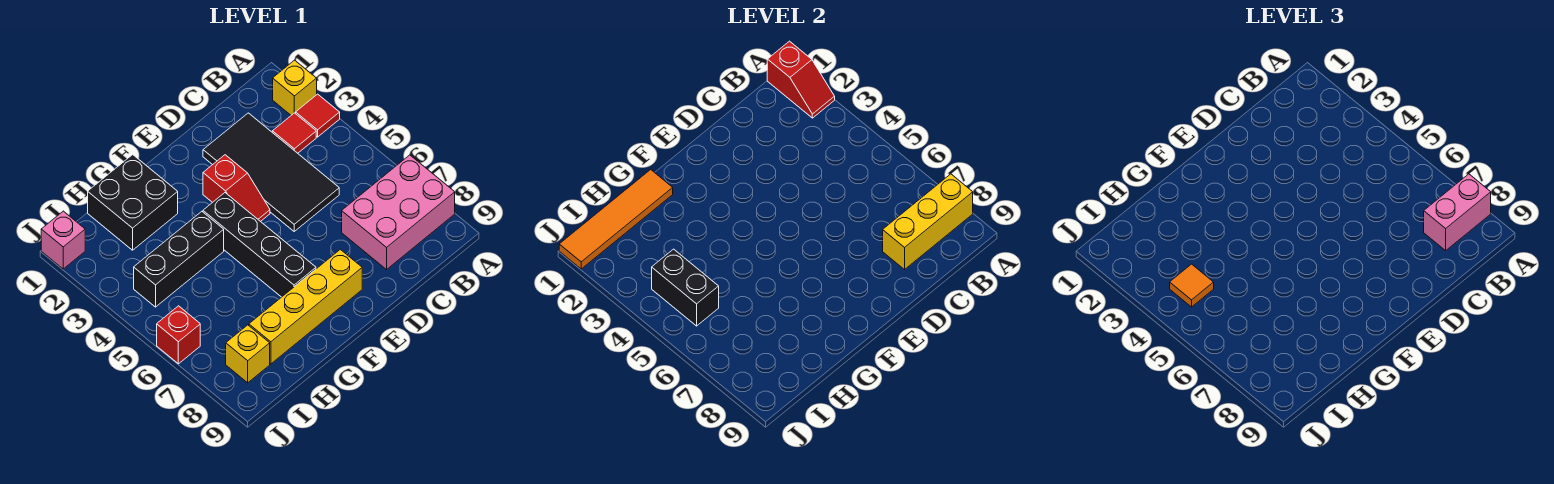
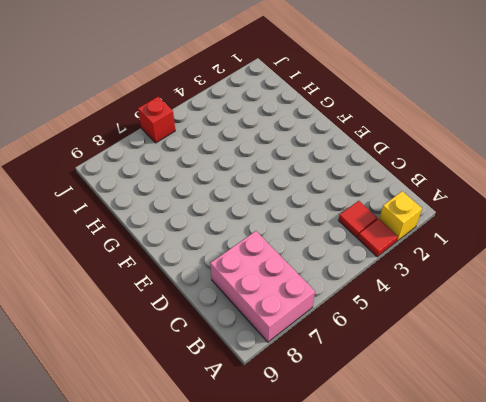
none -> black 2x4 tile [203,113,339,231]
none -> red 1x2 slope [203,155,270,222]
none -> yellow 1x4 brick [249,249,362,364]

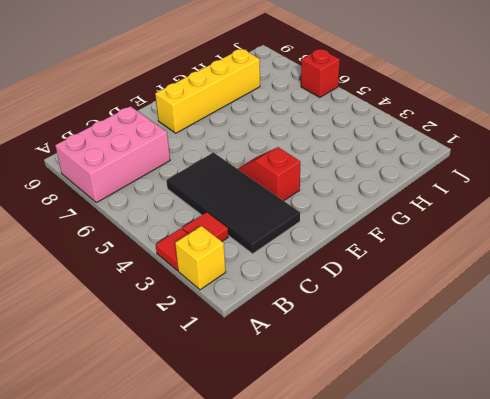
none -> black 1x4 brick [203,193,316,297]
none -> black 2x2 brick [88,155,178,250]
none -> black 1x3 brick [134,212,224,307]

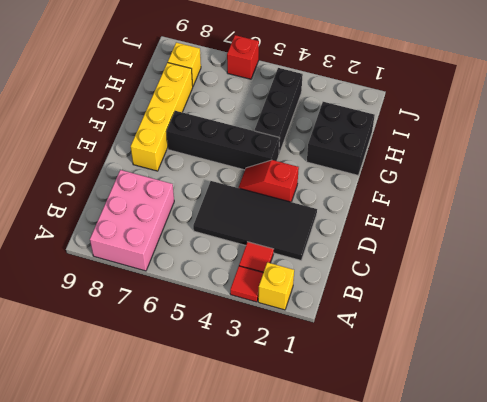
none -> pink 1x1 brick [41,211,85,269]
none -> red 1x2 slope [767,41,835,118]
none -> yellow 1x3 brick [883,174,973,270]

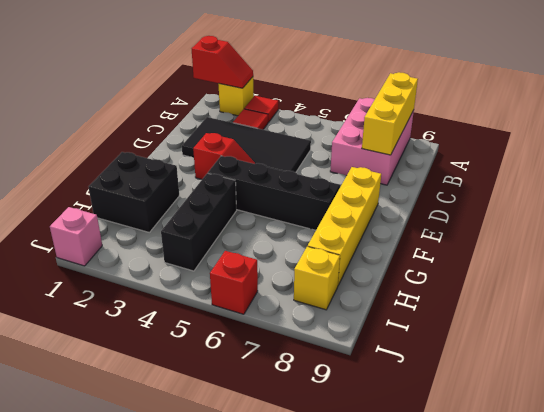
none -> orange 1x4 tile [559,170,673,269]
none -> black 1x2 brick [652,249,719,326]
none -> pink 1x2 brick [1424,174,1491,251]

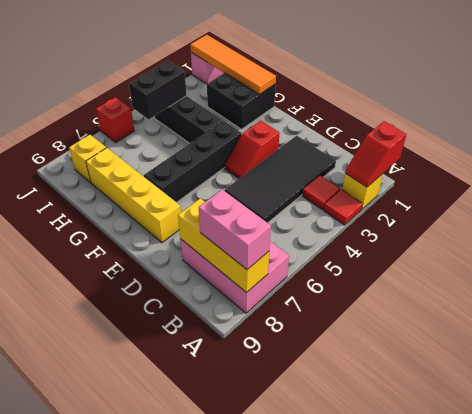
none -> orange 1x1 tile [1170,264,1214,307]

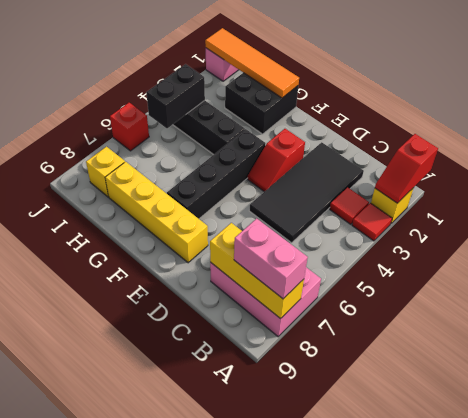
none -> orange 1x1 tile [1170,264,1214,307]

